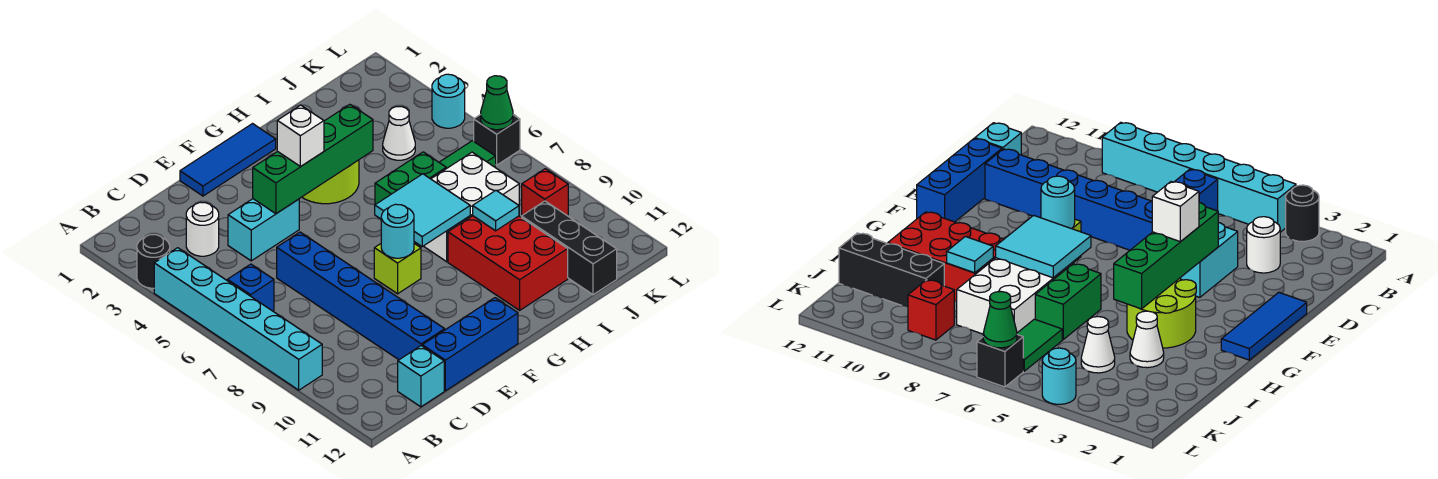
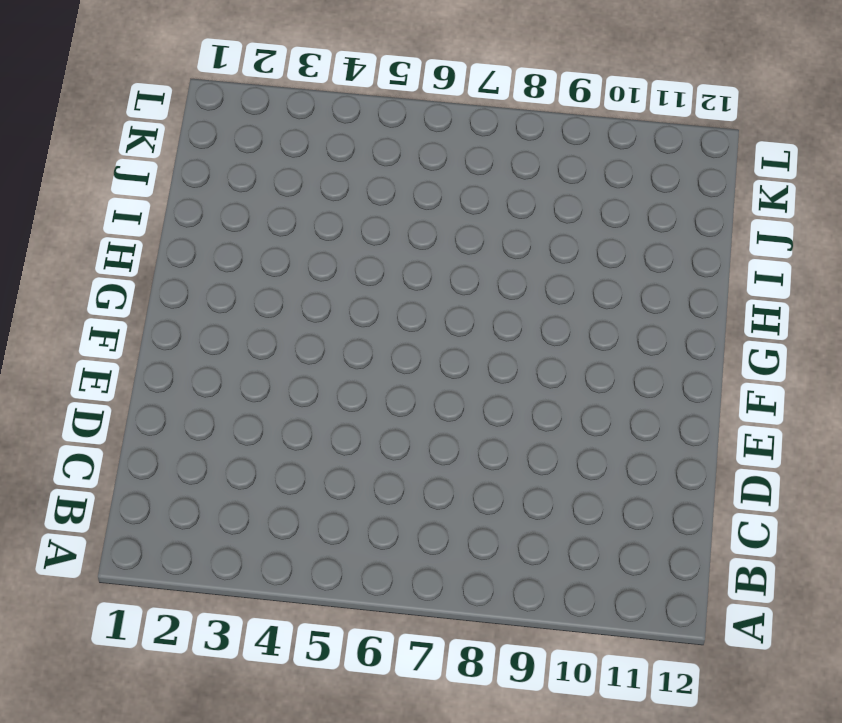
none -> black 1x1 round brick [137,235,170,288]
none -> cyan 1x6 brick [154,248,322,390]
none -> blue 1x1 brick [227,264,274,311]

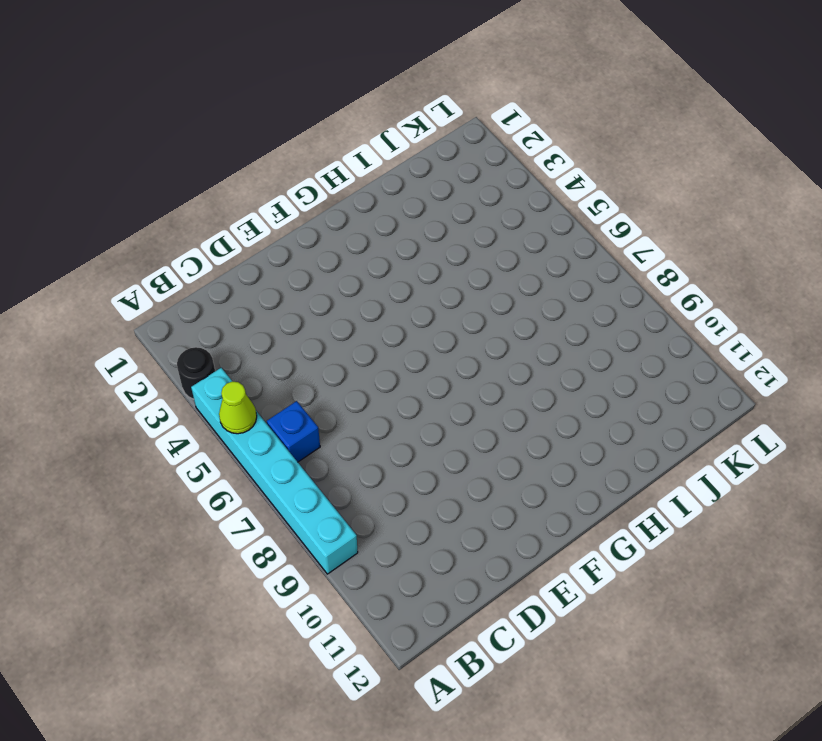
lime 1x1 cone [219,381,257,434] -> none
none -> white 1x1 round brick [186,202,219,256]
none -> cyan 1x1 brick [398,346,444,407]
none -> cyan 1x2 brick [228,199,299,261]

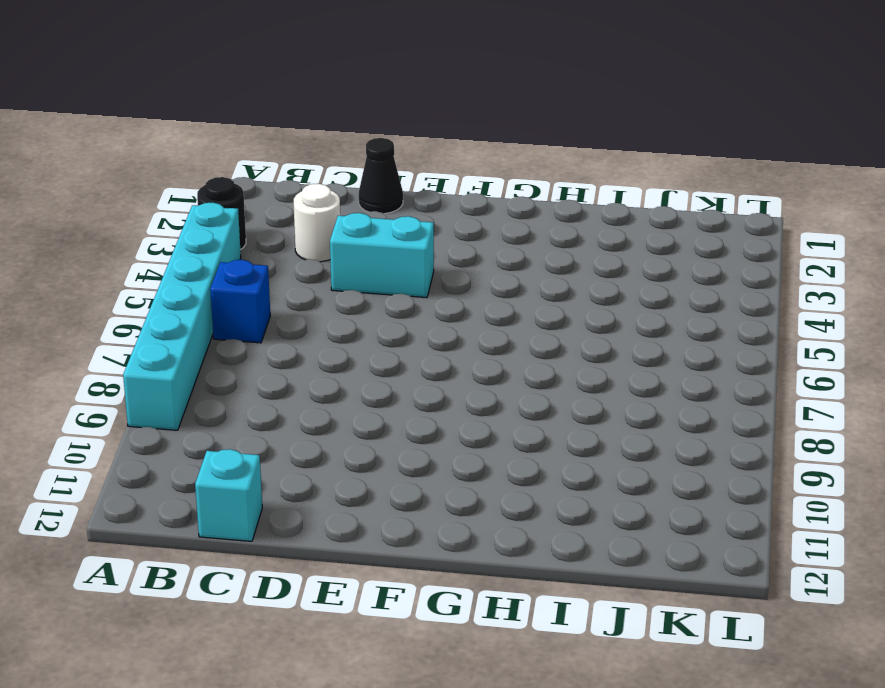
black 1x1 cone [359,138,403,214] -> none
none -> blue 1x6 brick [277,232,445,360]
none -> blue 1x3 brick [422,298,518,391]
none -> blue 1x3 tile [180,124,276,196]

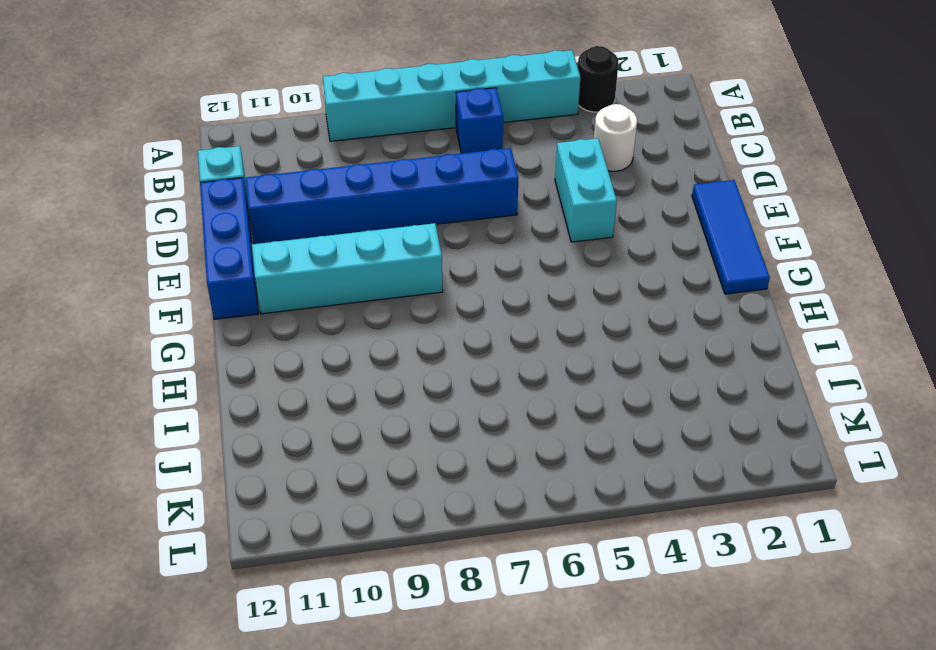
cyan 1x4 brick [252,223,443,314] -> lime 1x1 brick [374,244,421,294]
none -> lime 2x2 round brick [302,160,359,204]
none -> green 1x2 brick [375,152,446,205]
none -> white 2x3 brick [424,152,519,262]

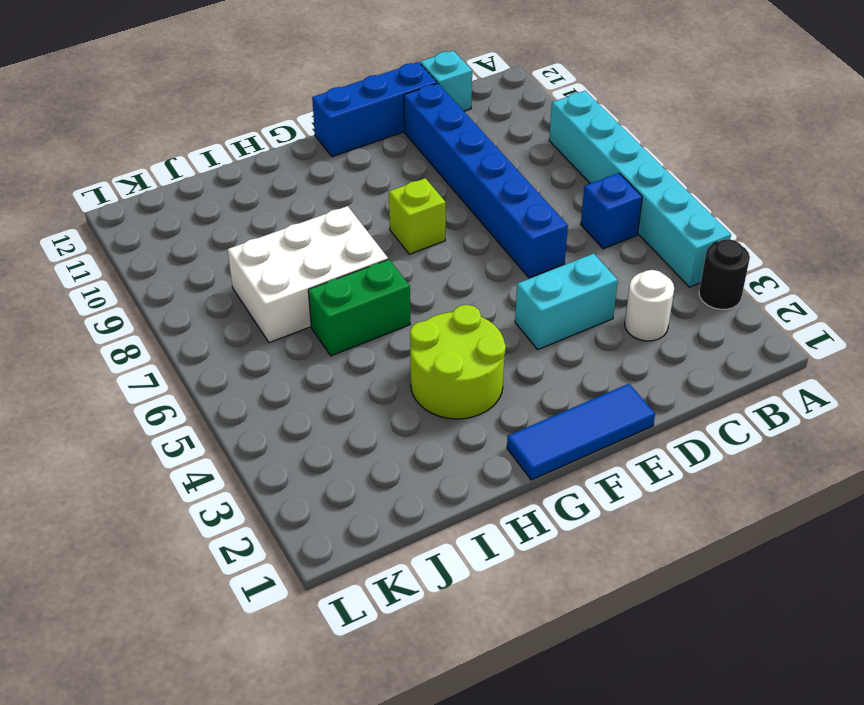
none -> red 2x3 brick [448,216,568,310]
none -> white 1x1 cone [1130,311,1164,368]
none -> white 1x1 cone [383,107,415,160]

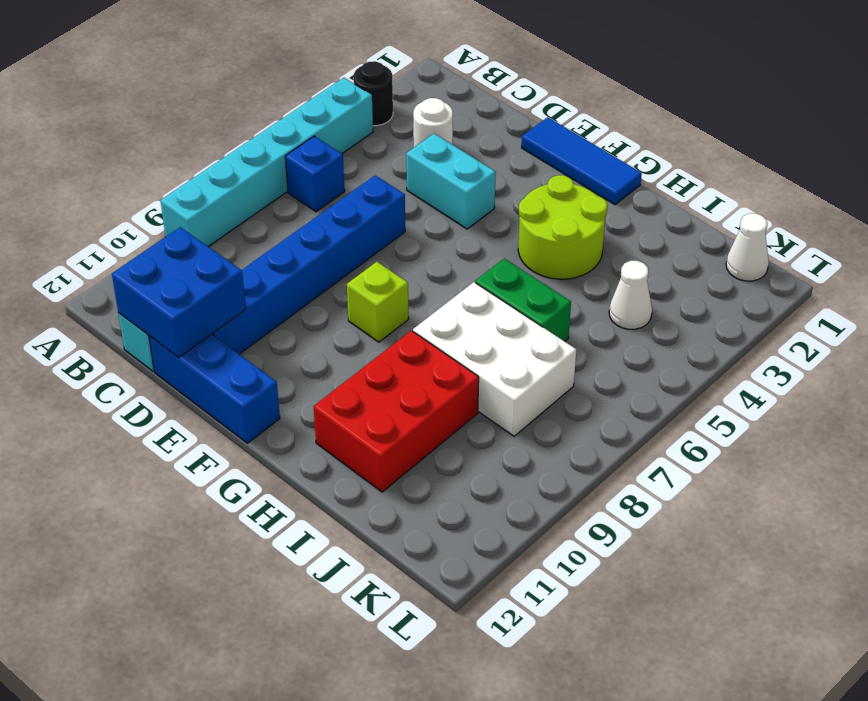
blue 2x2 brick [112,227,246,358] -> none
white 1x1 cone [726,213,769,281] -> white 1x1 cone moved to [1130,311,1164,368]
none -> green 1x2 tile [439,141,496,169]
none -> black 1x3 brick [521,201,617,295]
none -> red 1x1 brick [522,169,568,215]

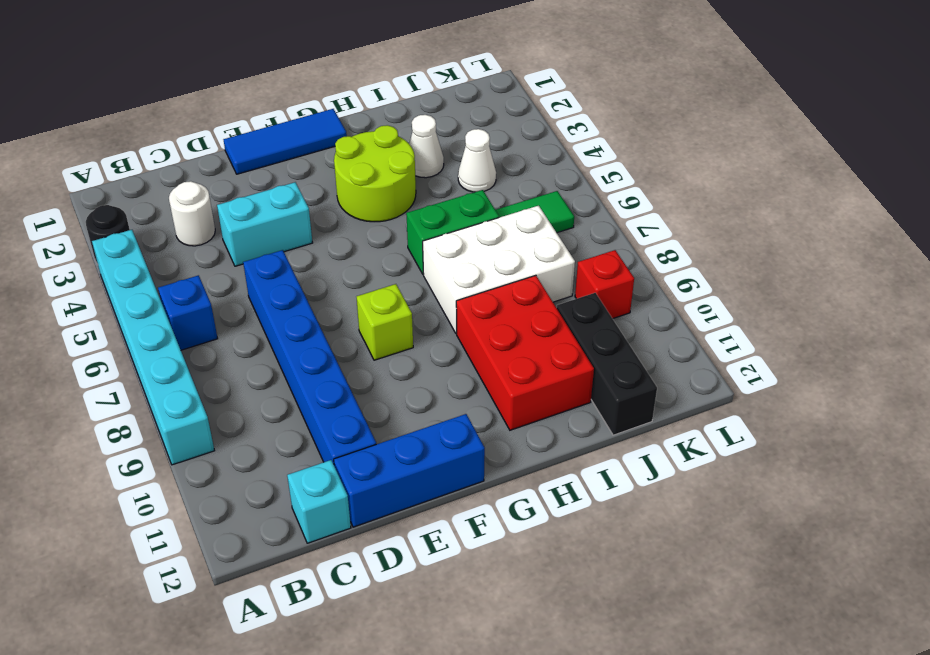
none -> cyan 1x1 round brick [432,74,465,128]
none -> black 1x1 brick [474,115,520,165]
none -> green 1x4 brick [253,105,373,214]

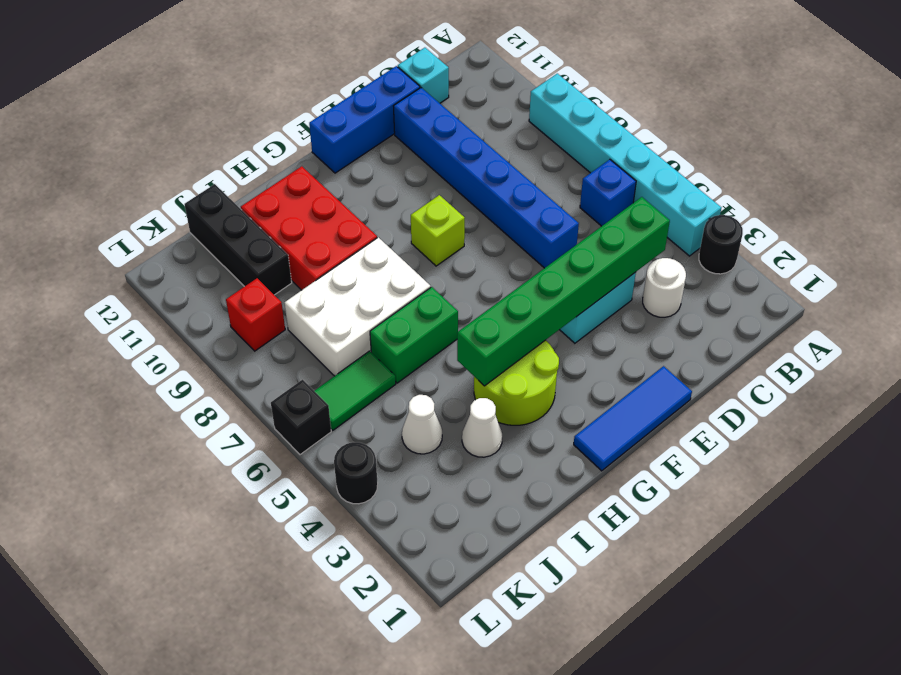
green 1x6 brick [457,197,670,386] -> green 1x4 brick [253,105,373,214]
black 1x1 round brick [334,442,378,504] -> cyan 1x1 round brick [432,74,465,128]
none -> cyan 1x1 round brick [381,204,414,258]
none -> cyan 2x2 tile [375,174,470,246]
none -> cyan 1x1 tile [473,190,519,231]

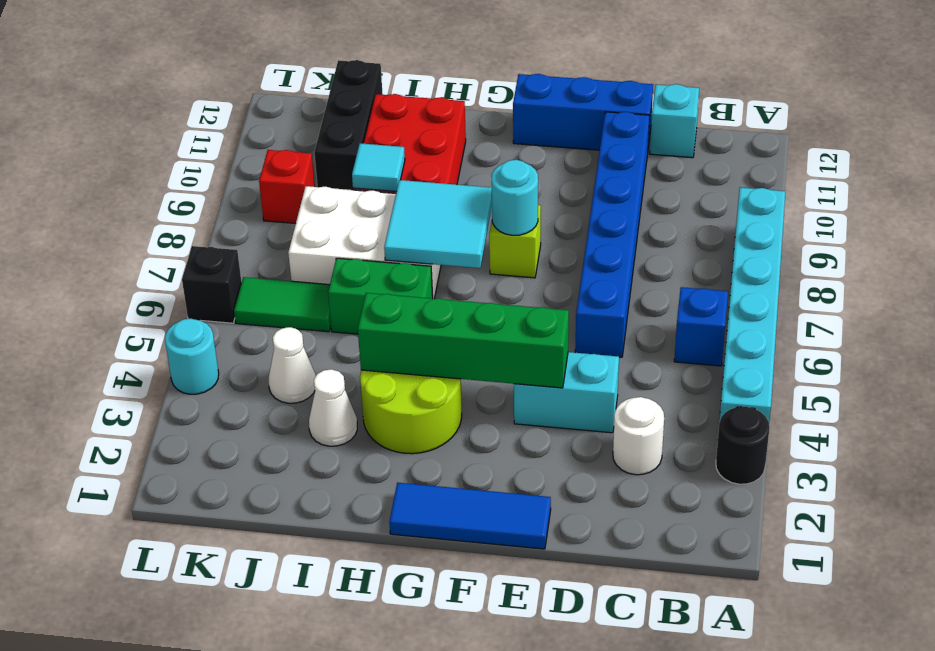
none -> green 1x1 cone [481,76,513,130]
none -> white 1x1 brick [277,105,324,166]

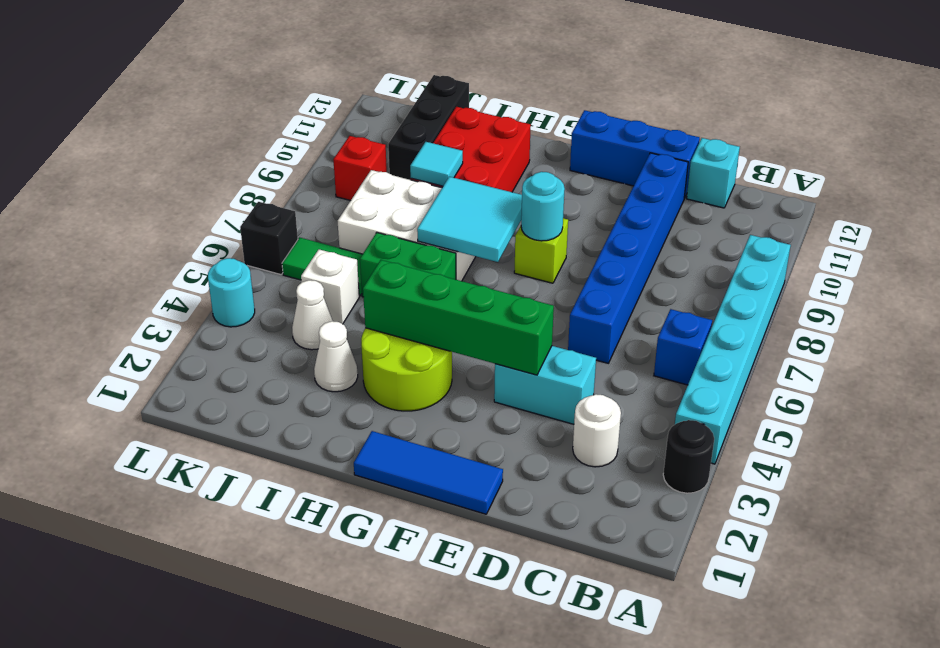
white 1x1 brick [301,249,359,324] -> white 1x1 brick moved to [277,105,324,166]
none -> green 1x1 cone [481,76,513,130]

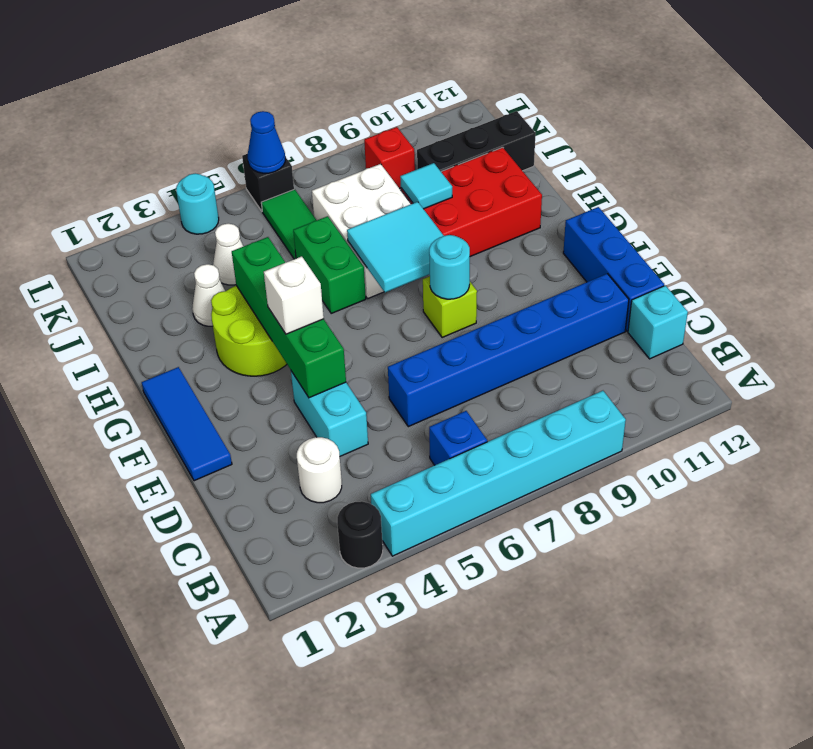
blue 1x1 cone [248,111,285,173] -> green 1x1 cone [481,76,513,130]

